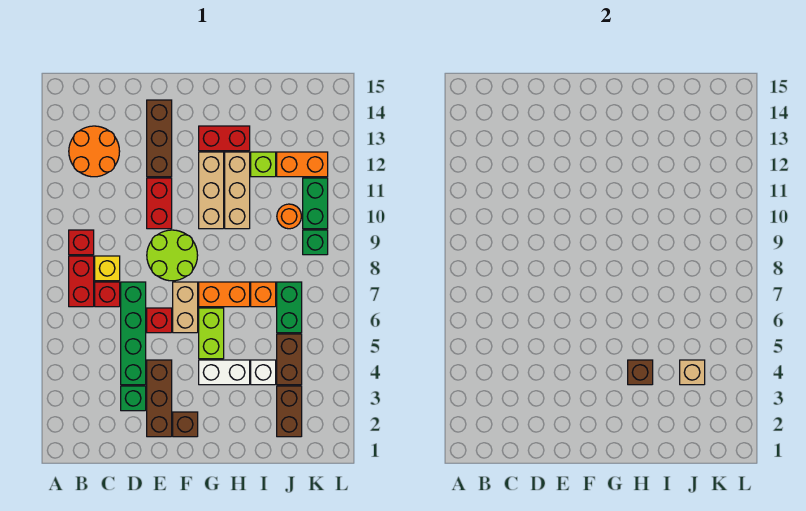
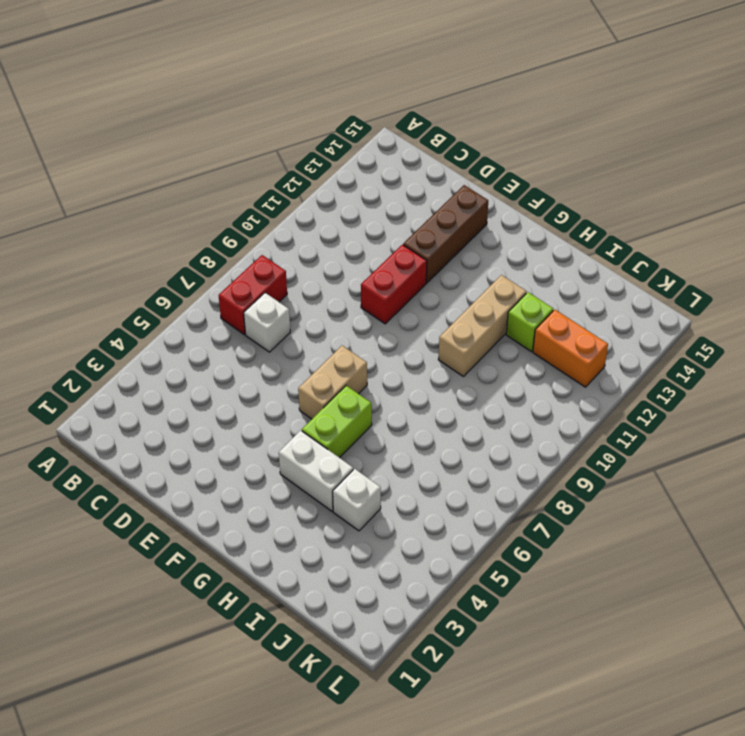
white 1x1 brick [244,293,290,352] -> red 1x1 brick [95,282,120,307]
none -> red 1x1 brick [69,230,94,255]
none -> orange 2x2 round brick [69,126,120,177]
none -> yellow 1x1 brick [95,256,120,281]
none -> green 1x1 brick [121,386,146,411]

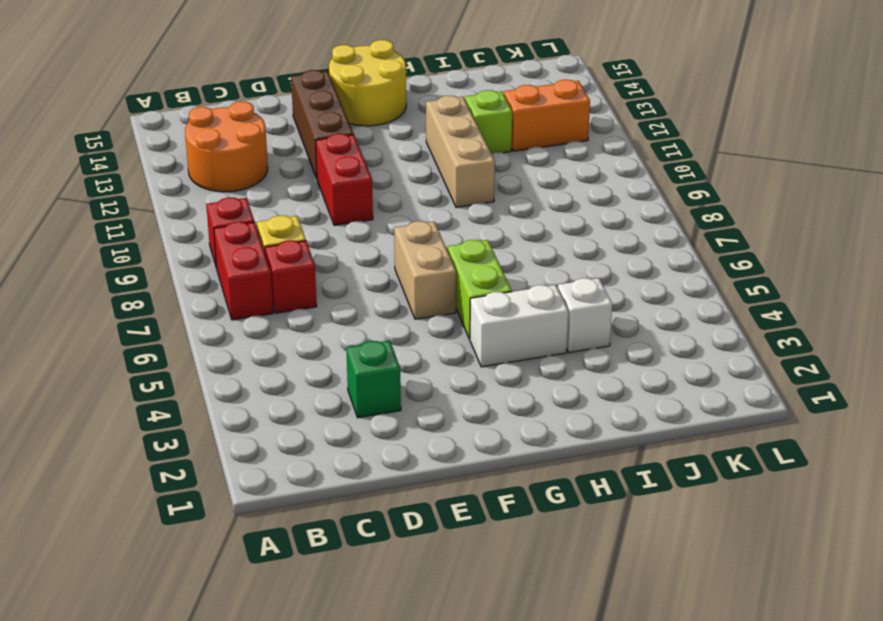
yellow 2x2 round brick [329,40,406,126] -> none
none -> green 1x4 brick [121,282,146,385]
none -> brown 1x3 brick [147,360,172,437]
none -> red 1x1 brick [147,308,172,333]
none -> lime 2x2 round brick [147,230,198,281]

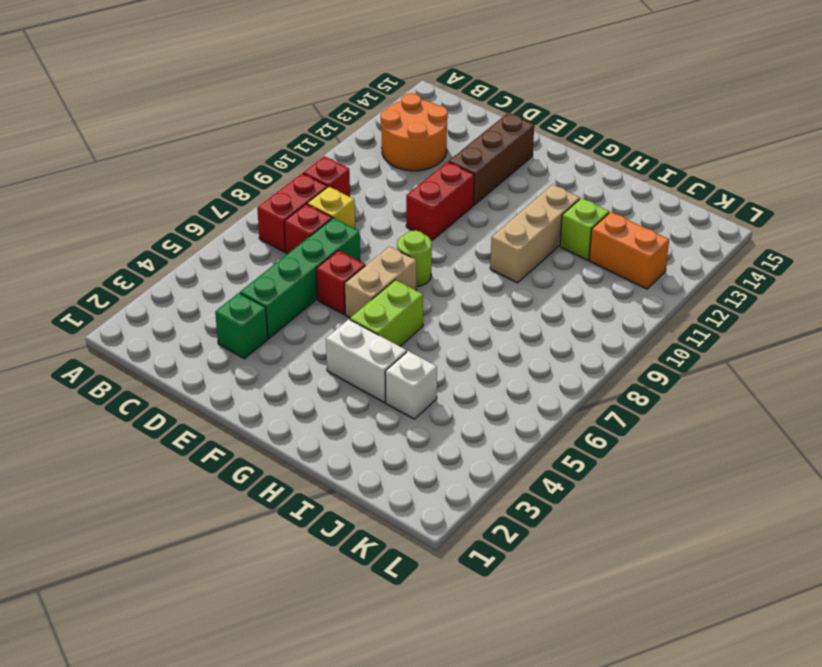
lime 1x1 round brick [397,231,432,287] -> lime 2x2 round brick [147,230,198,281]
none -> brown 1x3 brick [147,360,172,437]
none -> brown 1x1 brick [173,412,198,437]
none -> orange 1x2 brick [199,282,250,307]
none -> tan 1x3 brick [199,152,224,229]

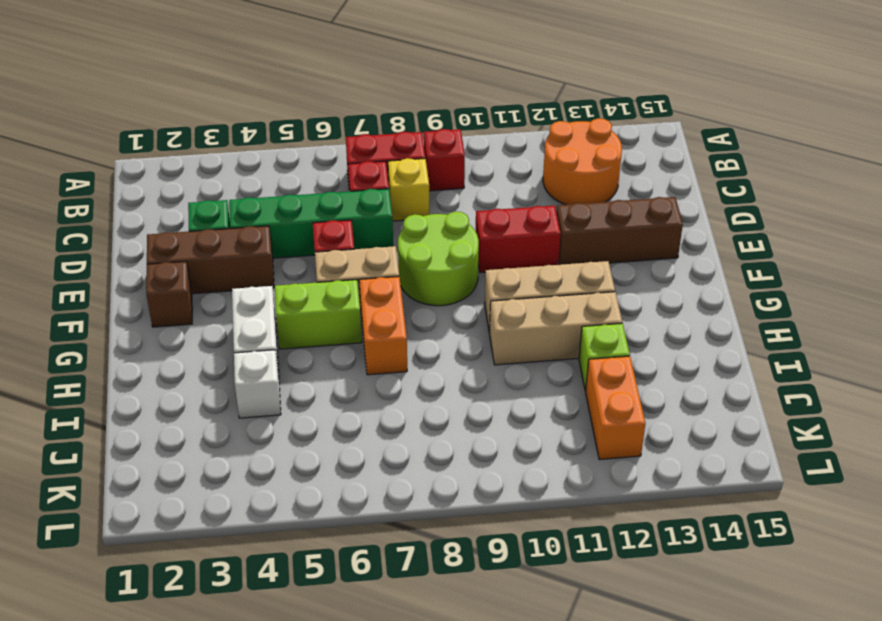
none -> red 1x2 brick [199,126,250,151]
none -> orange 1x1 brick [251,282,276,307]
none -> brown 1x2 brick [277,386,302,437]
none -> brown 1x2 brick [277,334,302,385]

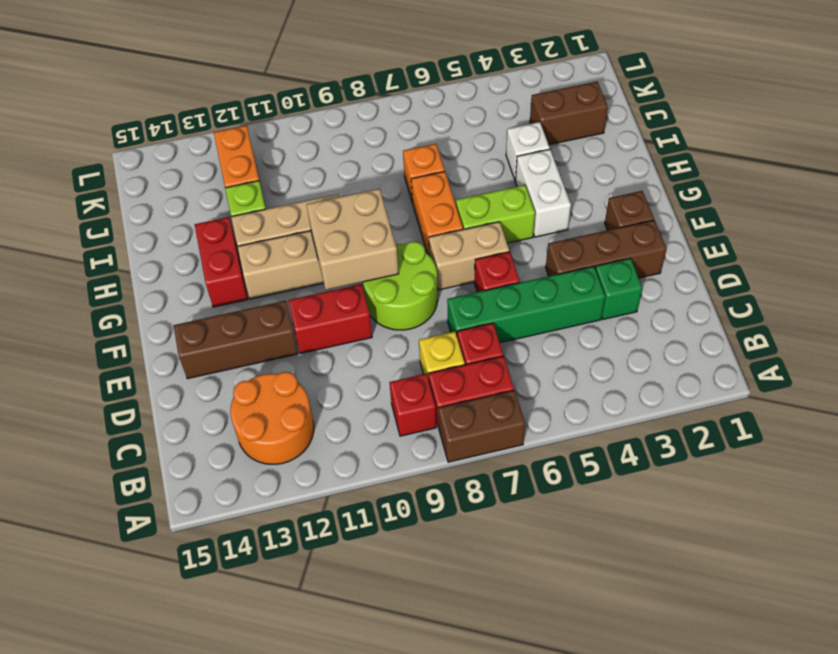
brown 1x2 brick [438,390,525,462] -> brown 1x2 brick moved to [277,334,302,385]
tan 2x2 brick [307,189,399,290] -> none
none -> green 1x2 brick [277,282,302,333]
none -> orange 1x1 round brick [277,204,301,229]
none -> green 1x1 brick [303,230,328,255]
none -> green 1x2 brick [303,178,328,229]

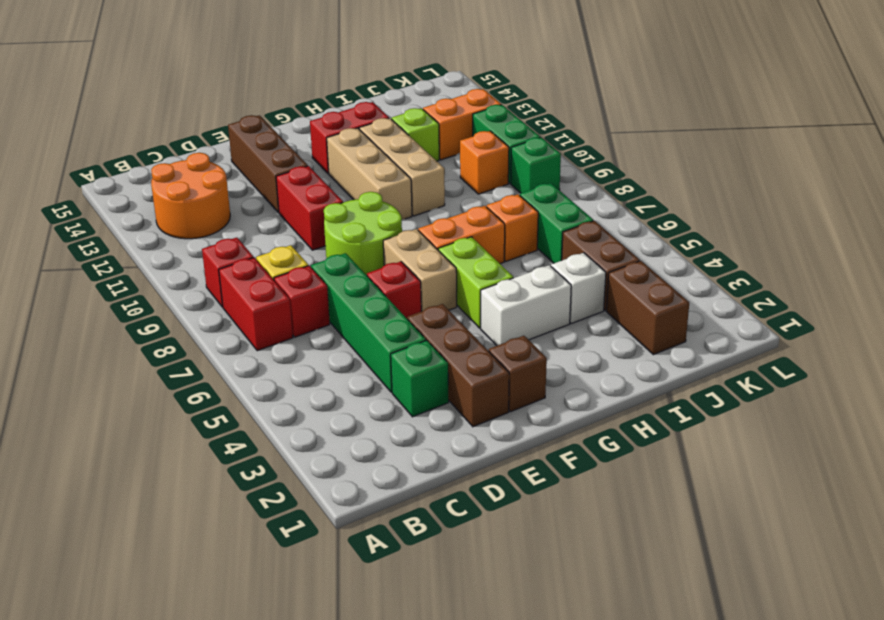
orange 1x1 brick [460,131,509,194] -> orange 1x1 round brick [277,204,301,229]
none -> brown 1x1 brick [628,360,653,385]
none -> tan 1x1 brick [680,360,705,385]

